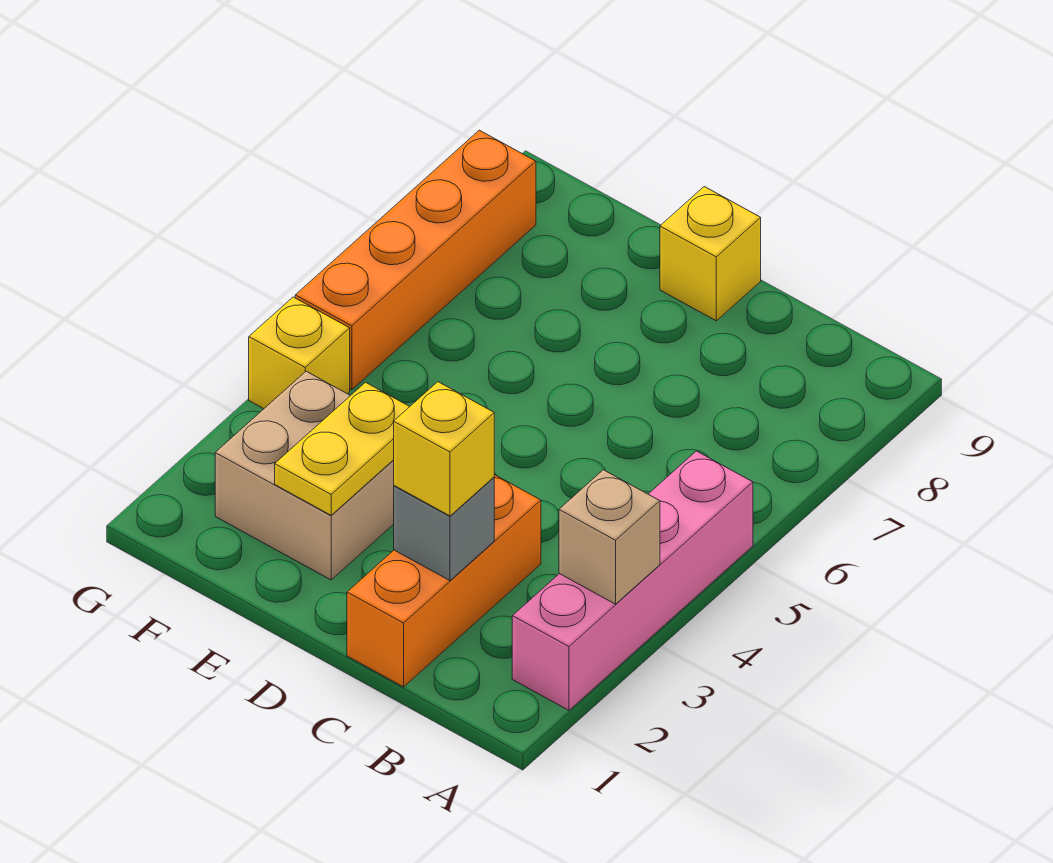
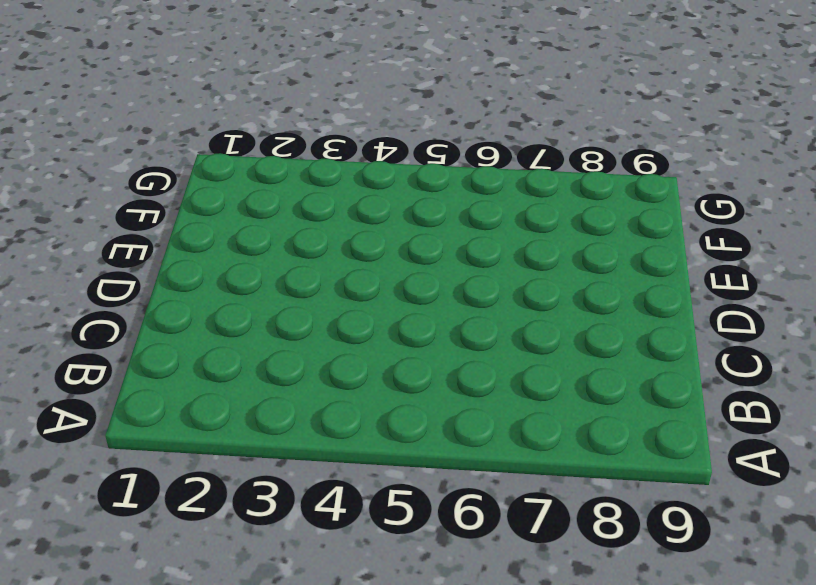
none -> pink 1x4 brick [512,451,753,710]
none -> orange 1x3 brick [347,475,541,687]

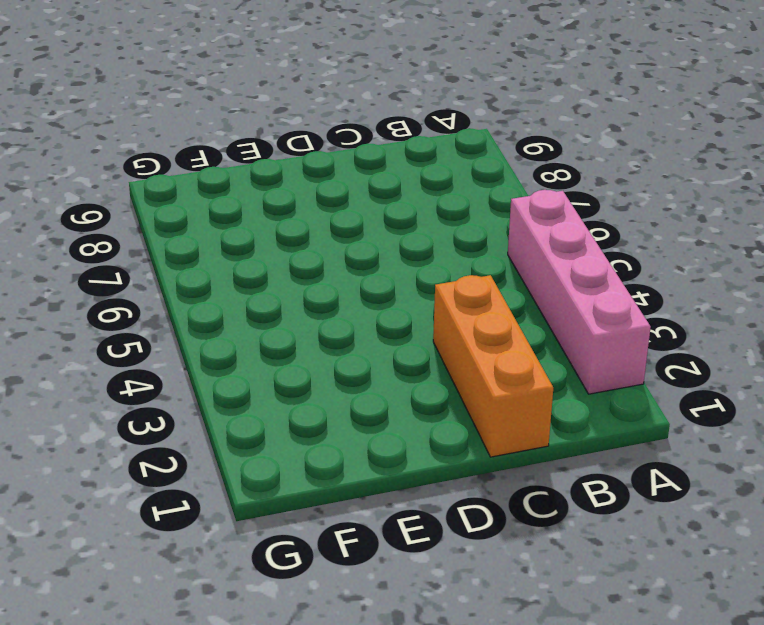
none -> yellow 1x1 brick [660,187,761,321]
none -> tan 2x2 brick [215,371,394,580]

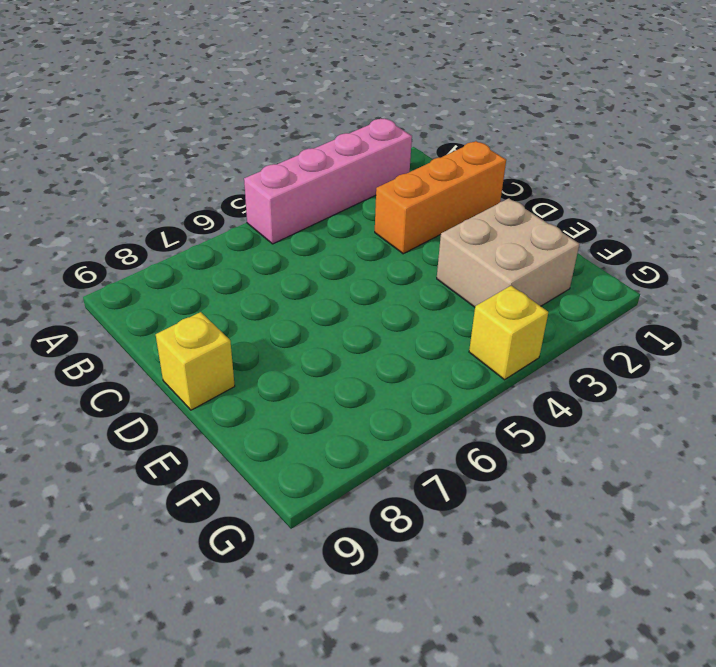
none -> orange 1x4 brick [295,130,536,390]
none -> tan 1x1 brick [559,470,660,604]

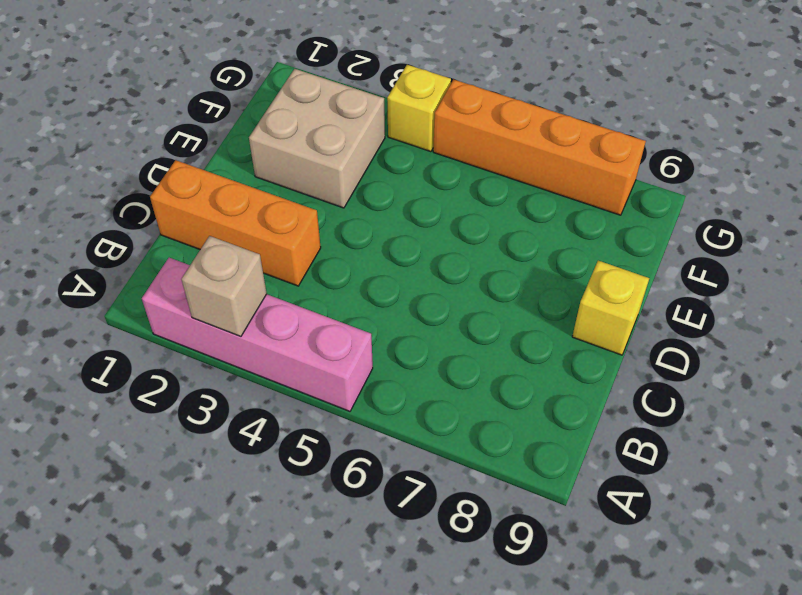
none -> grey 1x1 brick [394,477,494,581]
none -> yellow 1x2 plate [275,382,410,515]

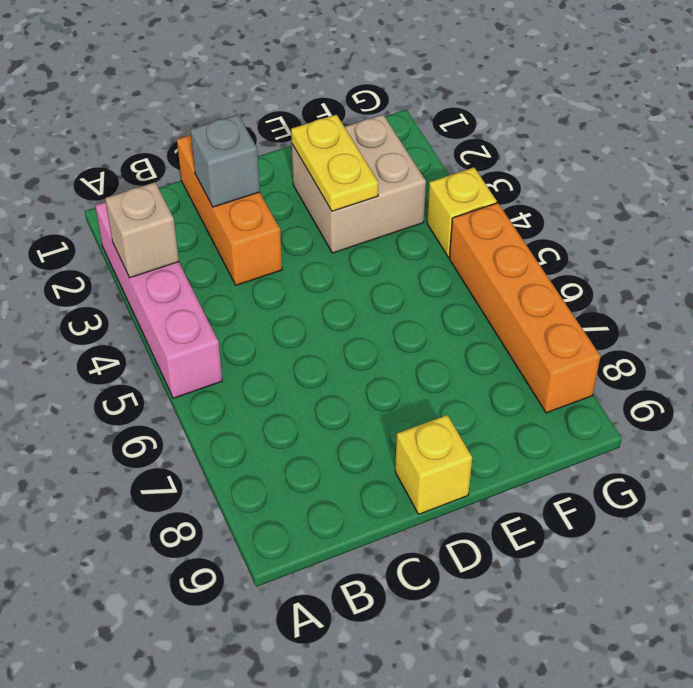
none -> yellow 1x1 brick [394,382,494,516]

